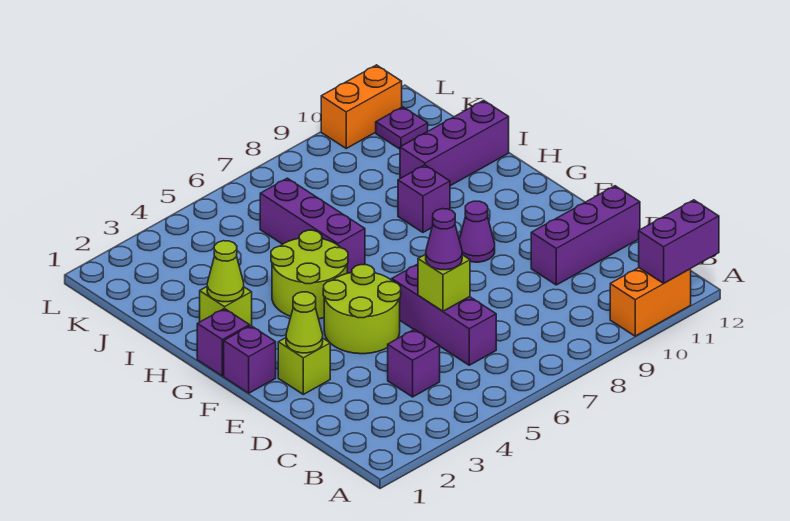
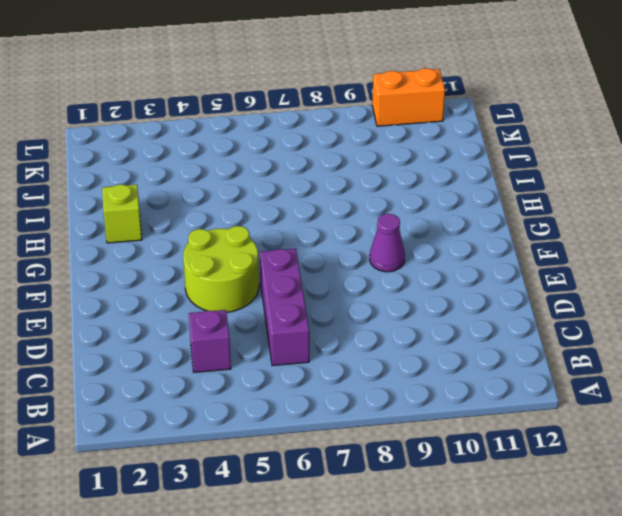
none -> orange 1x2 brick [610,268,691,336]
none -> purple 1x3 brick [531,186,640,285]
none -> lime 1x1 brick [278,338,330,394]

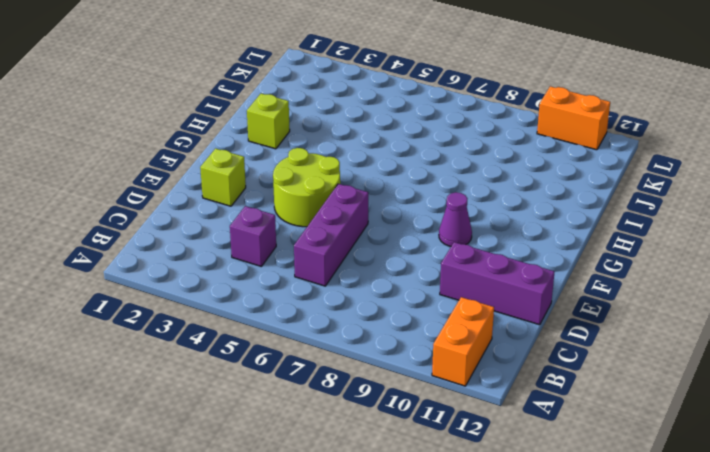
orange 1x2 brick [432,297,494,386] -> orange 1x2 brick turned to [610,268,691,336]
none -> purple 1x1 brick [224,326,276,393]
none -> purple 1x1 brick [197,308,249,376]
none -> lime 2x2 round brick [271,230,348,319]

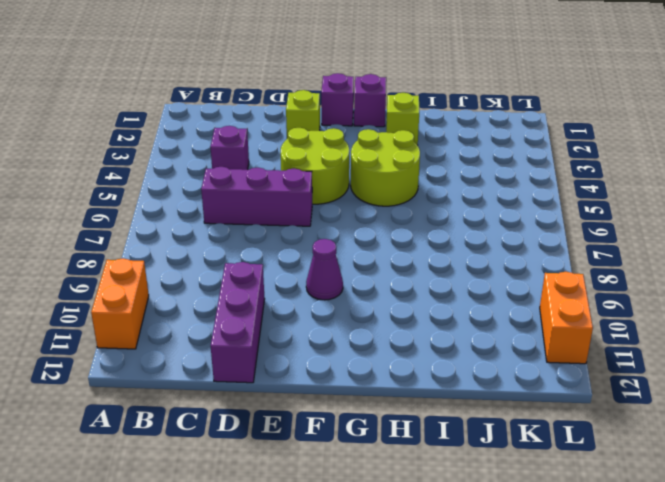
none -> purple 1x3 brick [260,178,365,273]
none -> purple 1x1 brick [398,165,450,232]
none -> purple 1x3 brick [400,100,509,186]

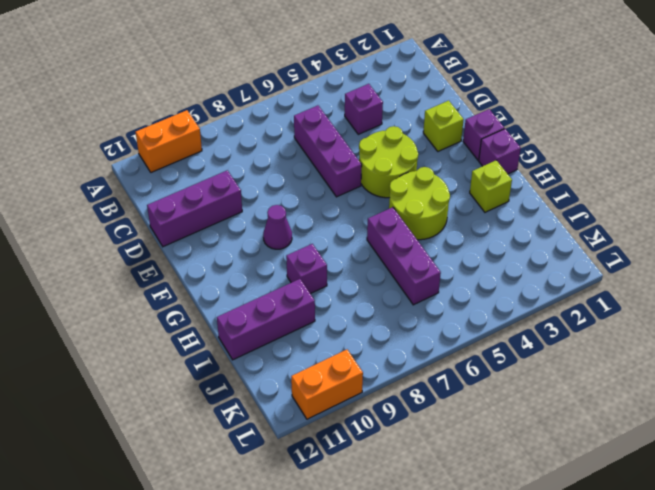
none -> purple 1x1 plate [376,107,428,149]
none -> purple 1x2 brick [639,200,719,283]
none -> lime 1x1 brick [418,254,470,311]

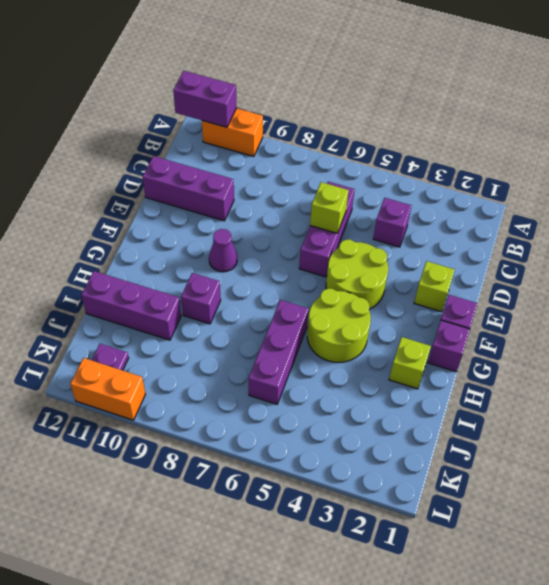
none -> lime 1x1 cone [286,292,323,353]
none -> lime 1x1 cone [207,241,244,302]
none -> purple 1x1 cone [426,209,462,270]

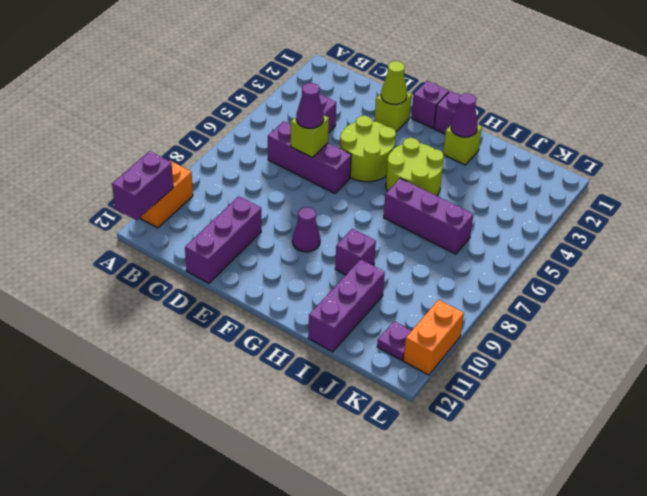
purple 1x1 cone [451,93,478,137] -> lime 1x1 cone [207,241,244,302]

